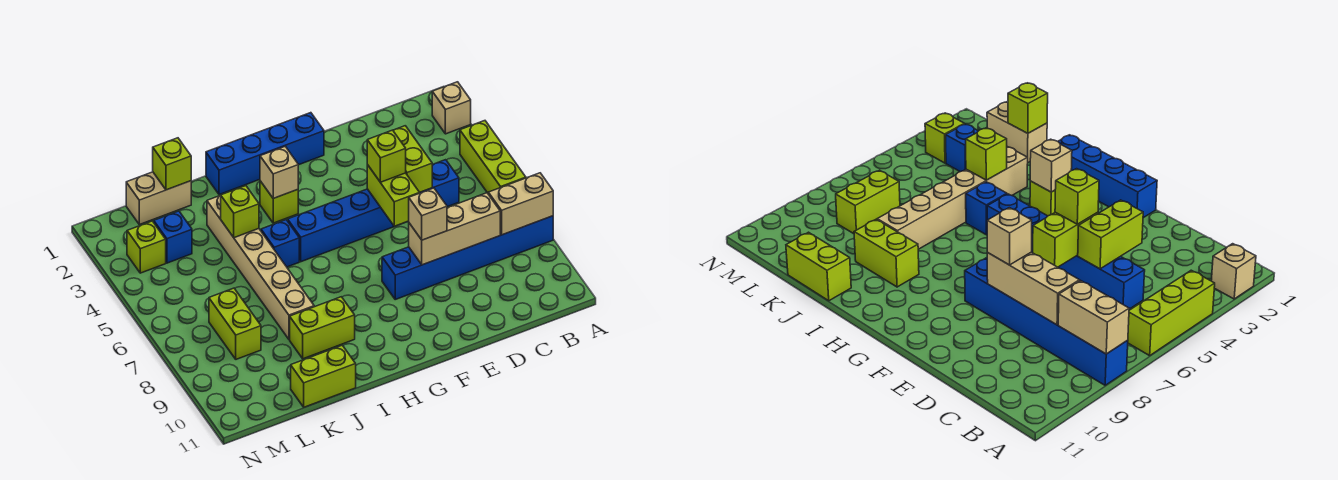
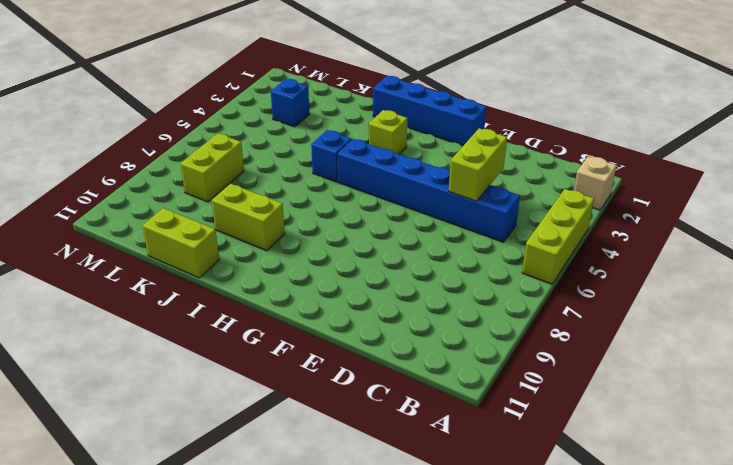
none -> blue 1x6 brick [382,216,553,299]
none -> tan 1x6 brick [207,195,314,339]
none -> tan 1x2 brick [126,172,191,225]

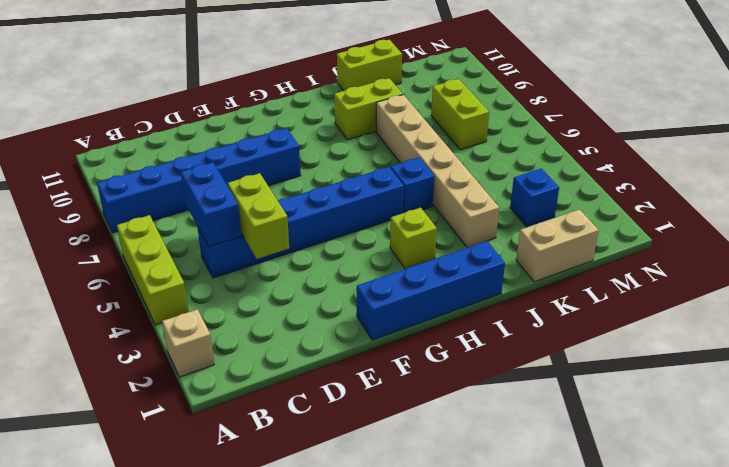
blue 1x2 brick [181,162,242,247] -> none
none -> lime 1x1 brick [127,221,166,273]
none -> tan 1x2 brick [488,173,553,235]
none -> tan 1x3 brick [409,193,500,265]

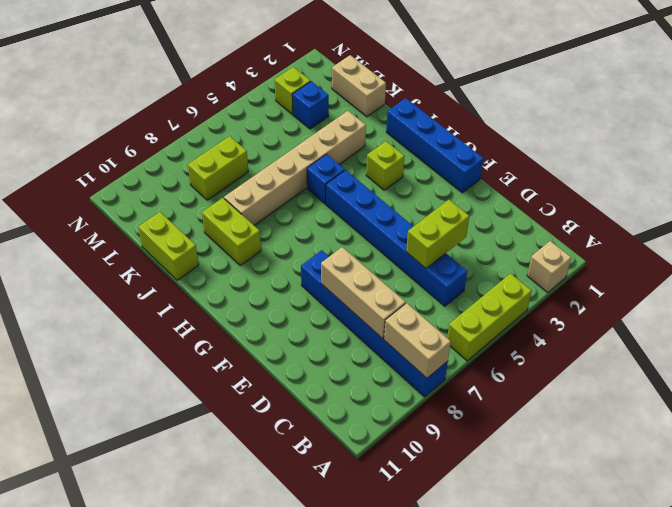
none -> lime 1x2 brick [367,165,420,226]
none -> tan 1x1 brick [260,147,298,198]
none -> lime 1x1 brick [221,186,259,238]

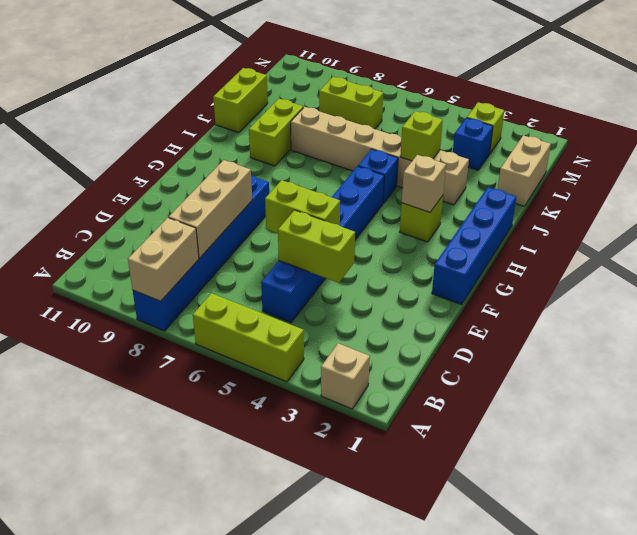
none -> lime 1x1 brick [153,138,191,190]
none -> lime 1x1 brick [367,130,406,182]
none -> tan 1x1 brick [409,188,447,240]

